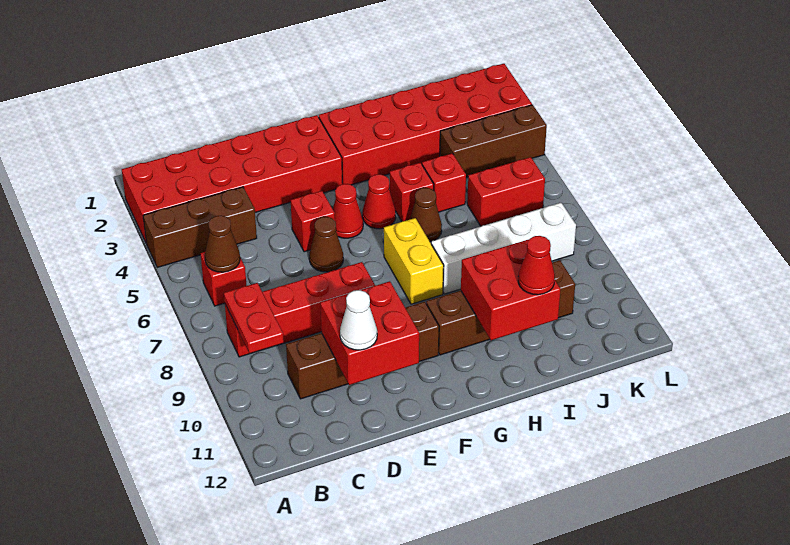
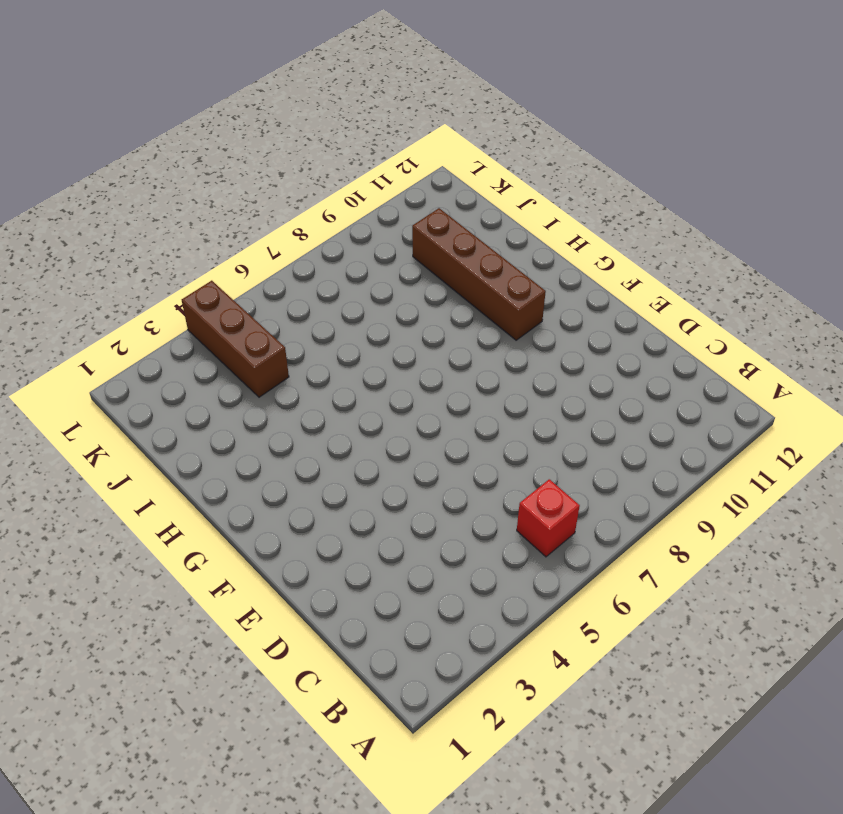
none -> red 2x6 brick [122,115,342,244]
none -> brown 1x3 brick [143,187,257,267]
none -> red 1x4 brick [225,262,375,357]

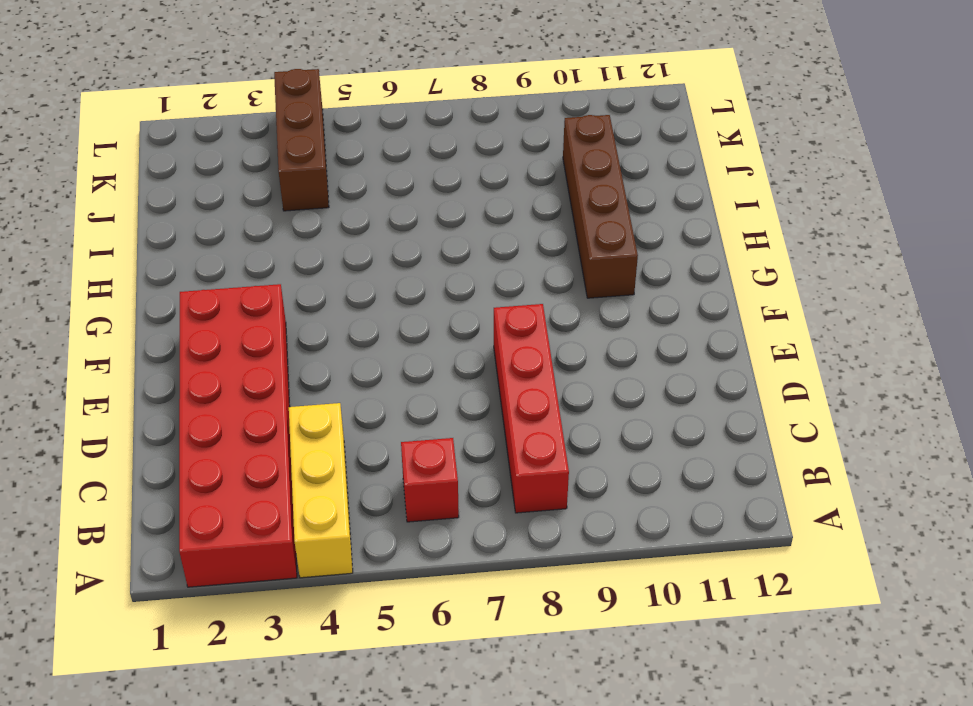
yellow 1x3 brick [289,403,353,578] -> brown 1x3 brick [143,187,257,267]
none -> brown 1x4 brick [286,302,439,399]
none -> red 1x1 brick [291,191,335,252]
none -> brown 1x1 cone [309,217,343,272]

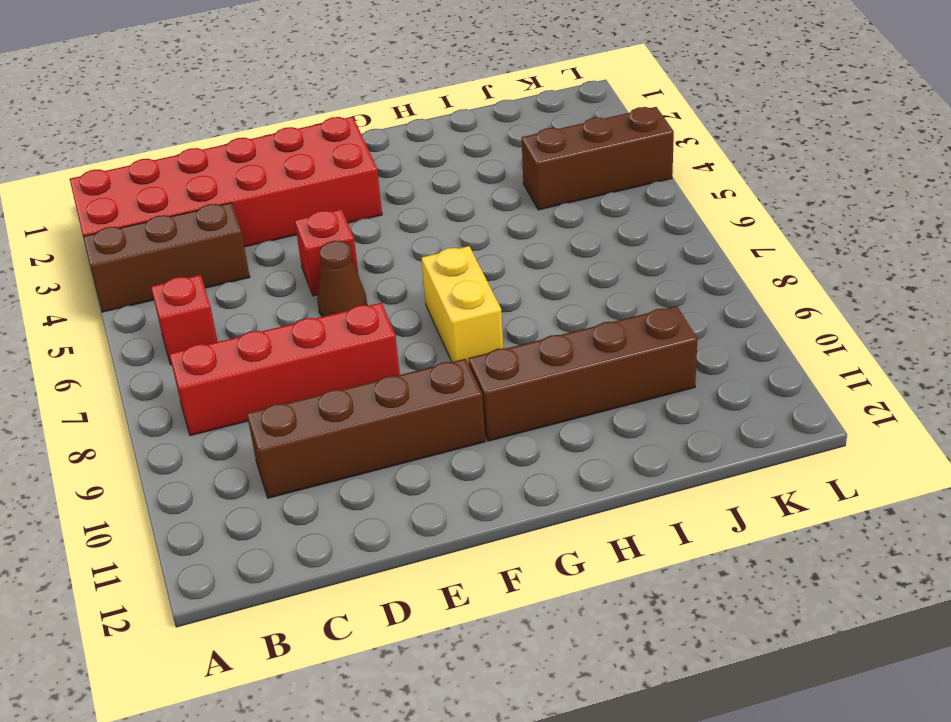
none -> red 1x1 cone [333,184,363,238]
none -> red 2x6 brick [319,64,532,185]
none -> red 1x1 cone [362,174,396,229]

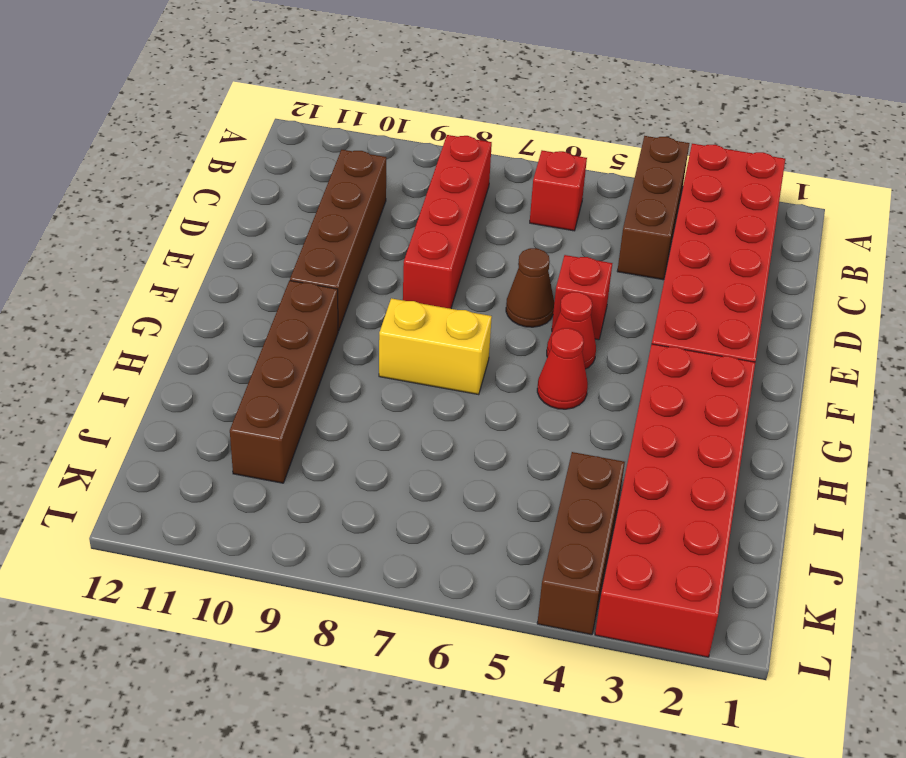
none -> red 1x1 brick [389,163,434,221]
none -> brown 1x1 cone [410,188,442,242]
none -> white 1x4 brick [431,203,576,294]

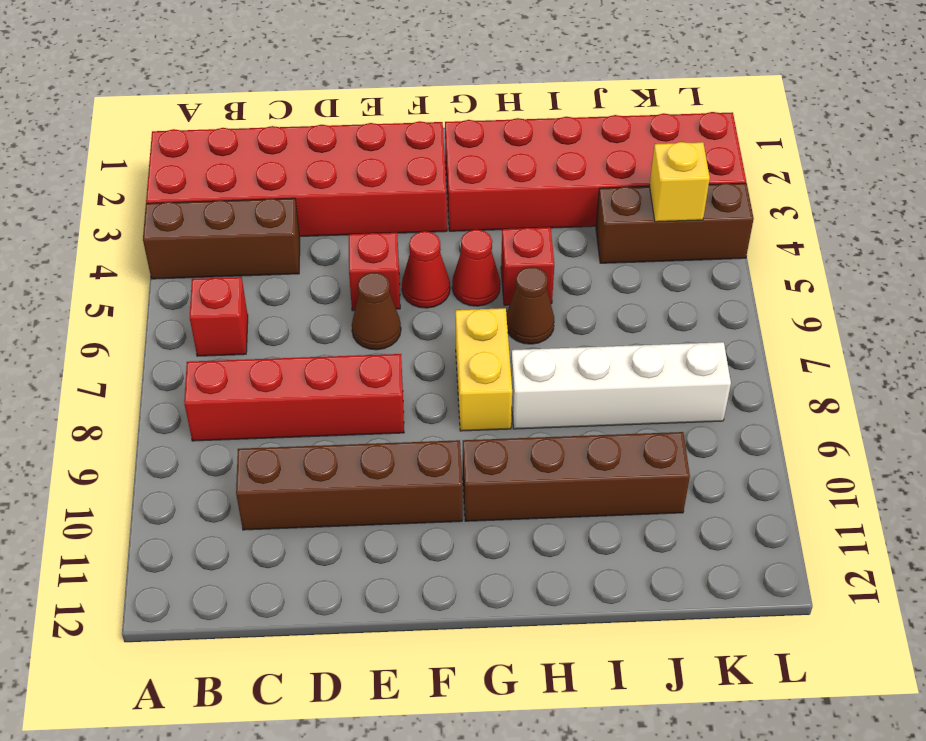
yellow 1x1 brick [649,142,710,222] -> none
none -> red 1x1 brick [422,153,466,212]
none -> red 1x2 brick [467,157,545,226]
none -> brown 1x1 cone [205,216,240,272]

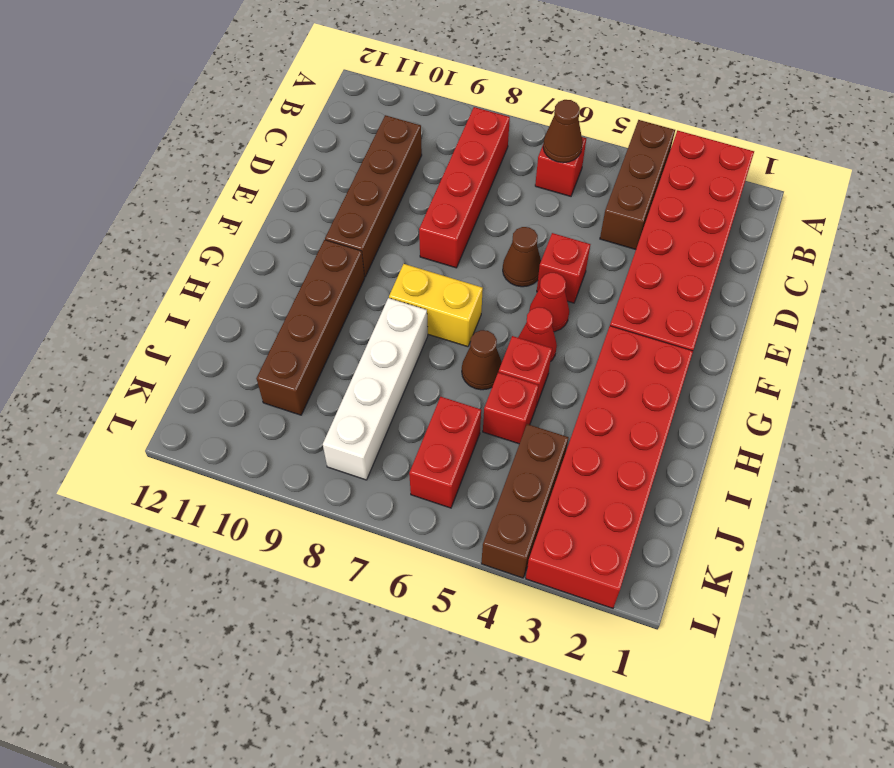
none -> red 1x2 plate [224,283,284,353]
none -> red 2x2 brick [320,281,419,385]
none -> red 2x2 brick [461,239,561,340]

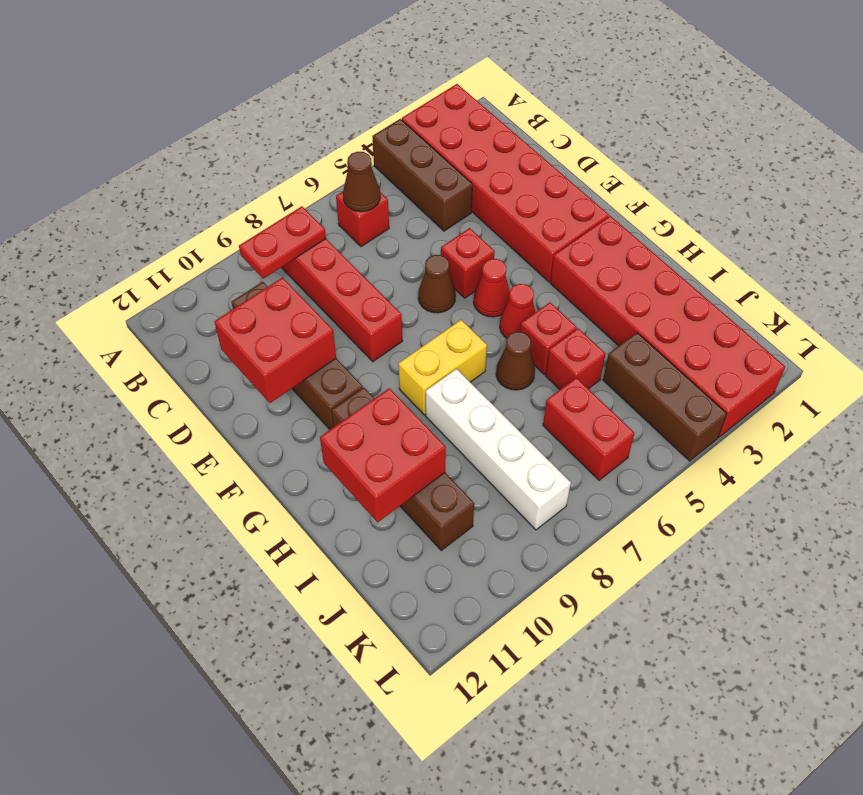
none -> white 1x1 cone [340,290,377,350]
none -> red 1x1 cone [518,236,555,295]

